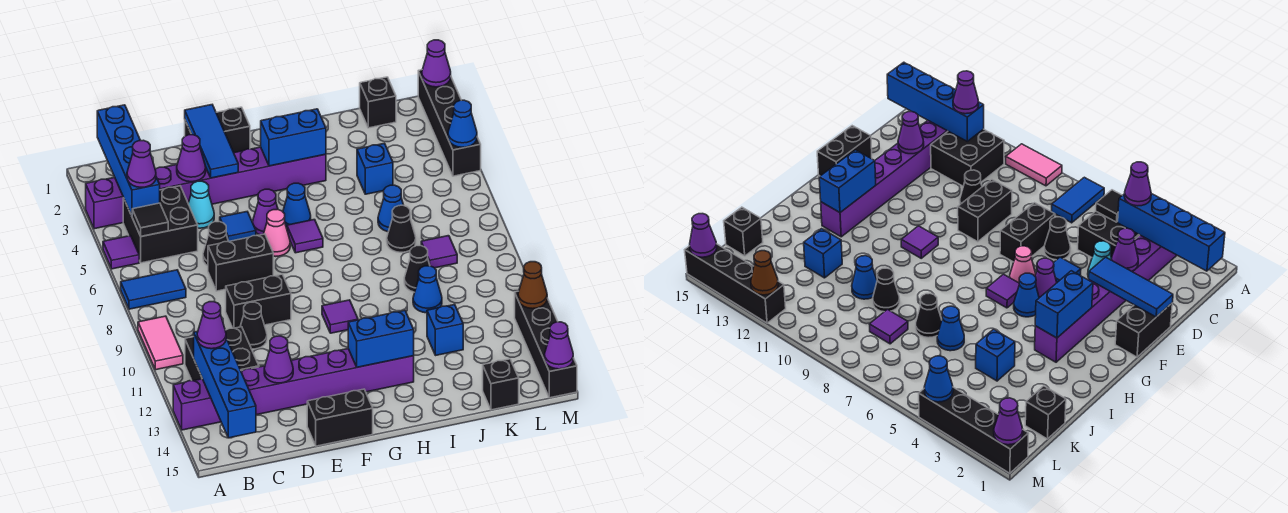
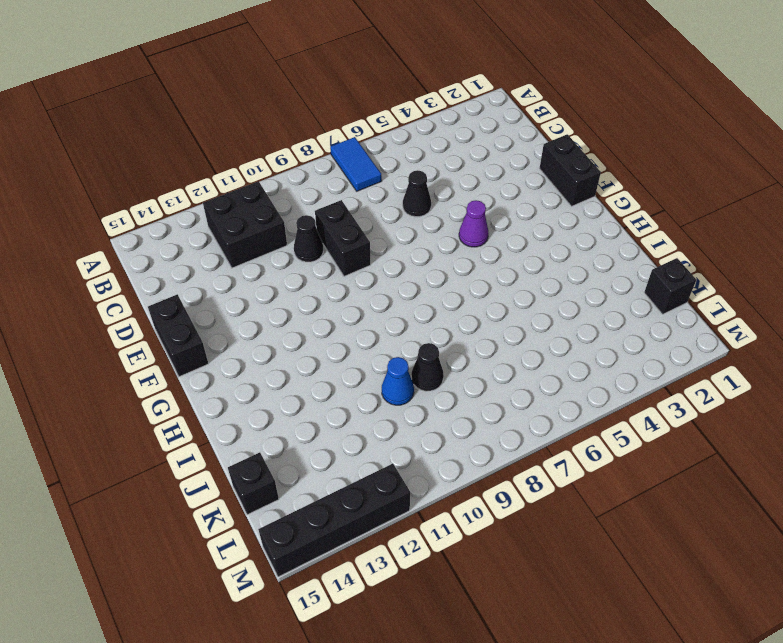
none -> purple 1x8 brick [86,147,326,229]
none -> purple 1x1 tile [103,236,139,269]
none -> pink 1x2 tile [138,316,183,370]
none -> purple 1x8 brick [173,349,414,430]

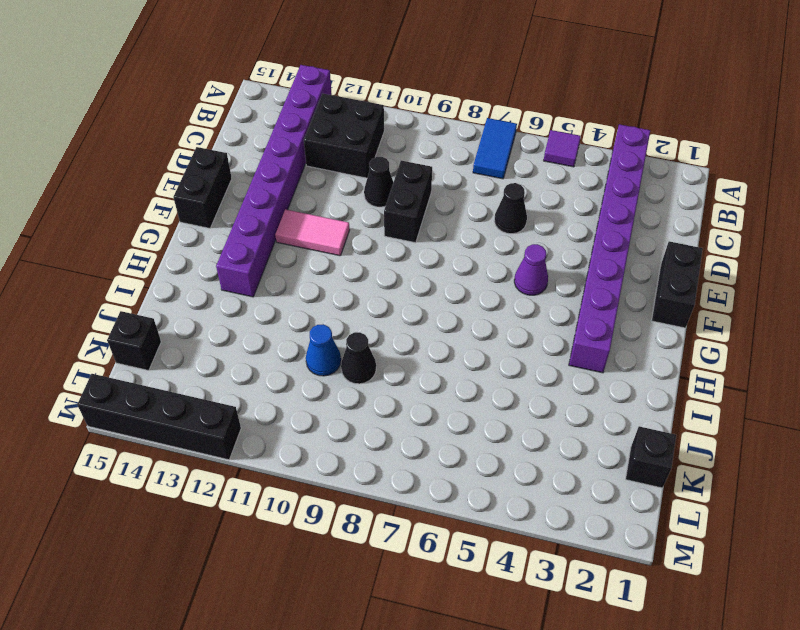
pink 1x2 tile [275,209,350,256] -> pink 1x2 tile moved to [138,316,183,370]
none -> black 2x2 brick [123,186,198,263]
none -> cyan 1x1 cone [188,181,214,228]
none -> black 1x2 brick [208,234,273,291]
none -> blue 1x1 tile [220,212,256,242]

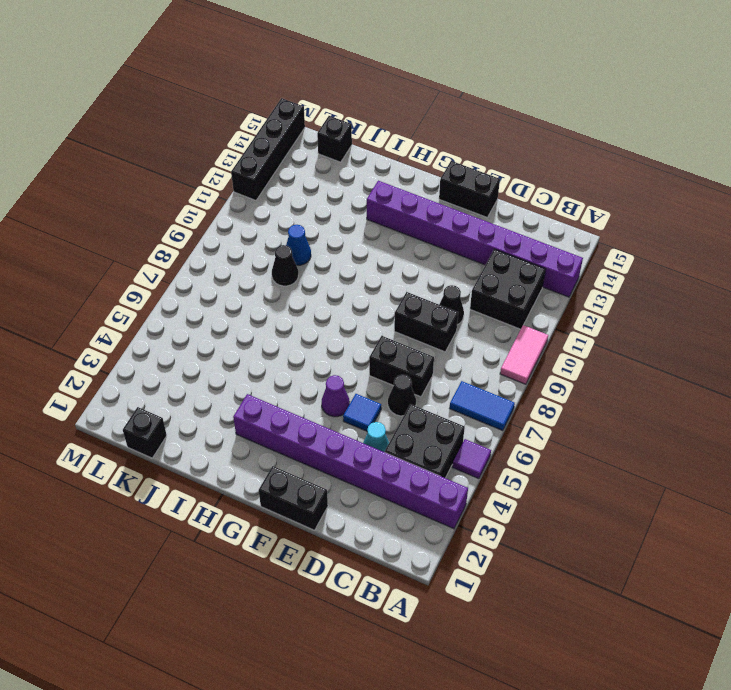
none -> pink 1x1 cone [264,209,290,256]
none -> blue 1x1 cone [283,183,311,228]
none -> purple 1x1 tile [287,220,323,253]
none -> purple 1x1 tile [322,300,358,333]

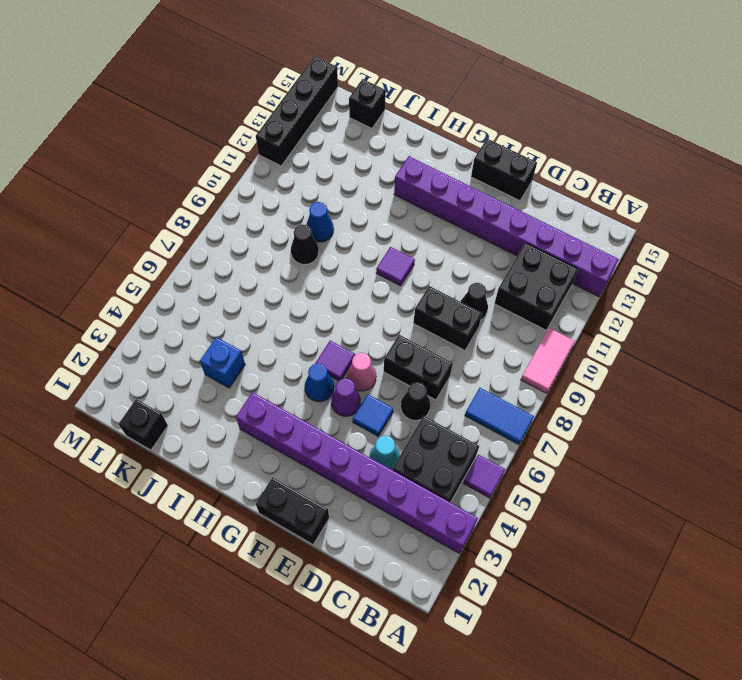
none -> blue 1x1 cone [378,185,403,232]
none -> black 1x1 cone [387,205,416,252]
none -> blue 1x1 brick [427,305,463,355]
none -> purple 1x1 tile [421,236,457,268]

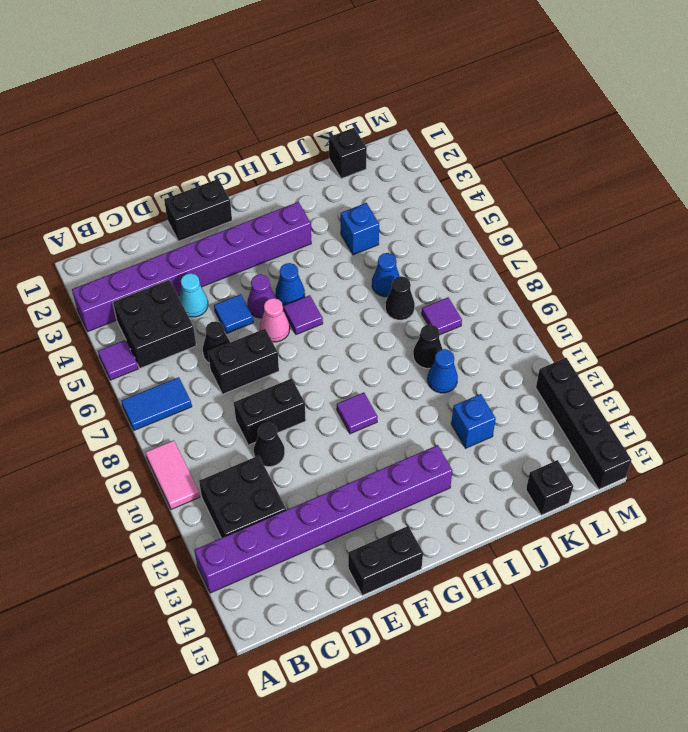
none -> black 1x4 brick [418,70,481,176]
none -> blue 1x4 brick [97,105,160,216]
none -> black 1x1 tile [132,203,168,236]
none -> blue 1x4 brick [194,331,256,438]

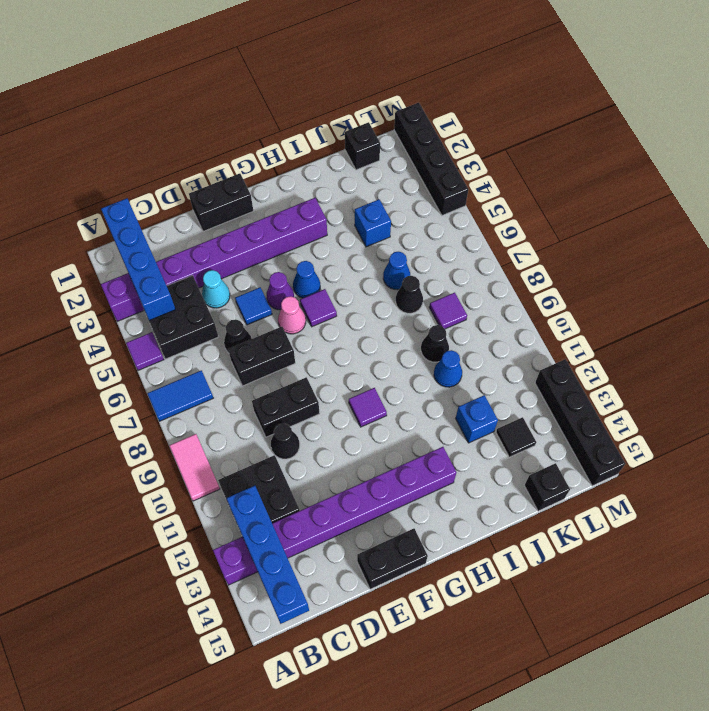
black 1x1 tile [496,417,536,457] -> black 1x1 tile moved to [132,203,168,236]
none -> purple 1x1 cone [177,135,206,182]
none -> purple 1x1 cone [264,336,293,383]
none -> blue 1x3 tile [185,105,238,178]
none -> blue 1x2 brick [261,109,326,166]

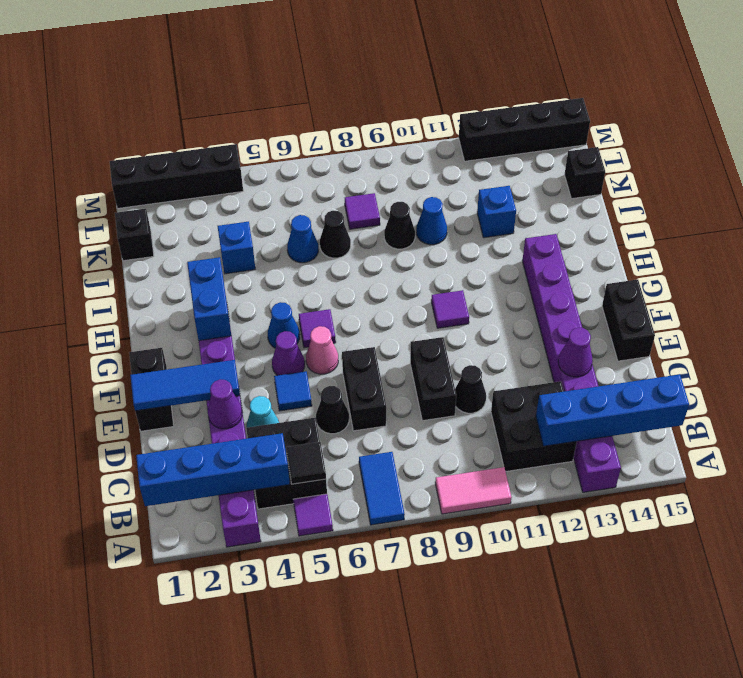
none -> blue 1x2 brick [348,310,414,367]
none -> purple 1x1 cone [422,40,451,87]
none -> blue 1x1 cone [448,100,477,147]
none -> brown 1x1 cone [518,262,547,309]

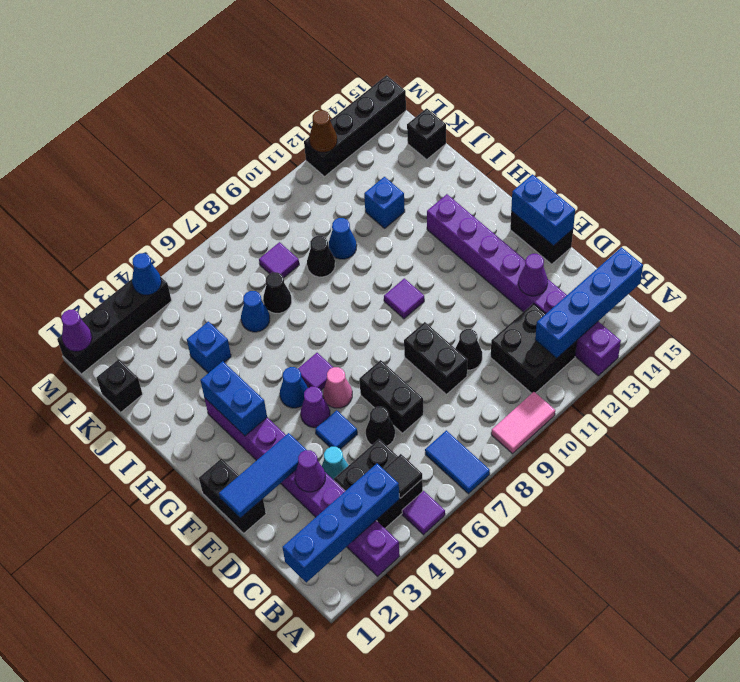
blue 1x2 brick [511,174,575,246] -> blue 1x2 brick moved to [348,310,414,367]
none -> purple 1x1 cone [544,322,573,369]
none -> purple 1x1 cone [127,140,156,187]
none -> purple 1x1 cone [197,302,226,349]

